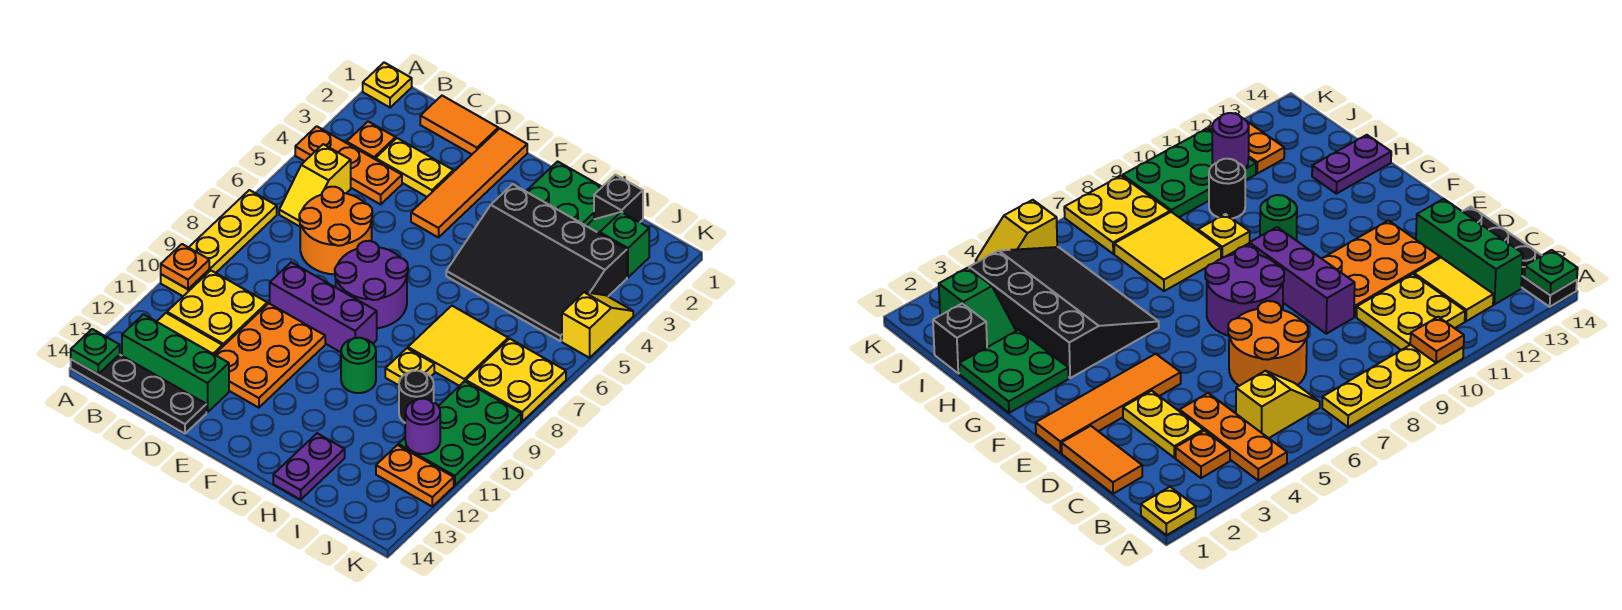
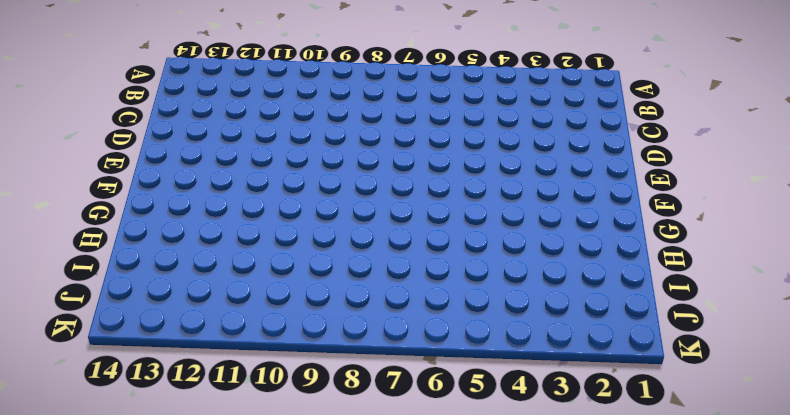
none -> yellow 1x1 plate [363,63,412,108]
none -> orange 1x3 plate [295,126,402,204]
none -> yellow 1x4 plate [161,190,277,296]
none -> black 1x4 plate [71,354,206,434]

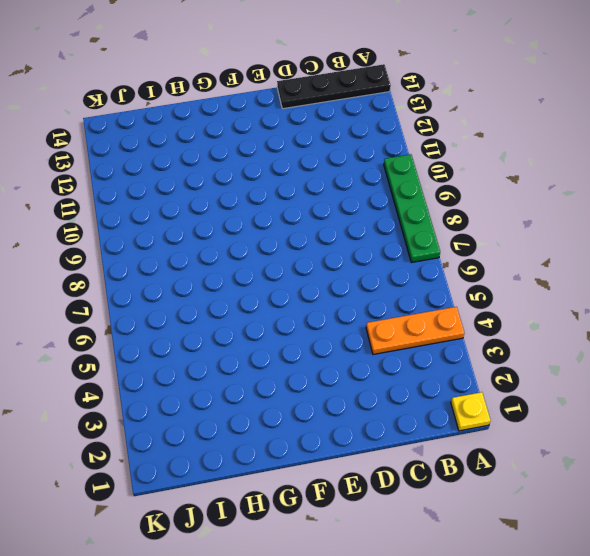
green 1x4 plate [384,154,440,263] -> yellow 1x4 plate [161,190,277,296]
none -> orange 1x1 plate [347,122,396,160]
none -> yellow 1x2 slope [279,144,351,227]
none -> yellow 2x2 plate [167,271,267,347]
none -> yellow 1x2 tile [157,313,222,355]

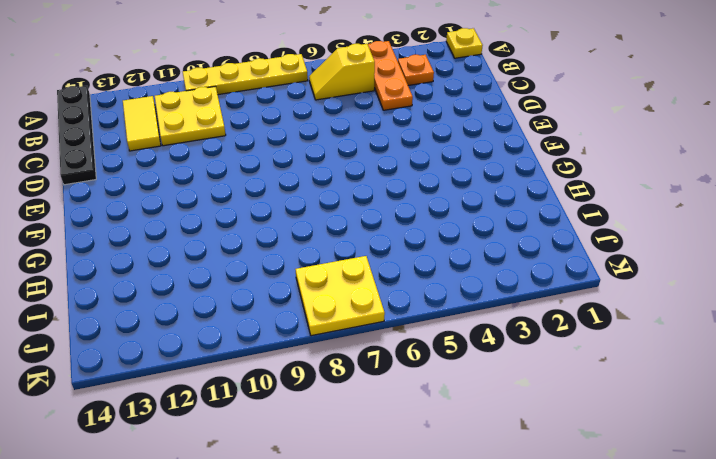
none -> green 1x3 brick [122,314,229,412]
none -> orange 1x2 tile [420,96,498,154]
none -> yellow 1x2 plate [376,138,453,197]
none -> orange 2x2 round brick [299,187,372,274]

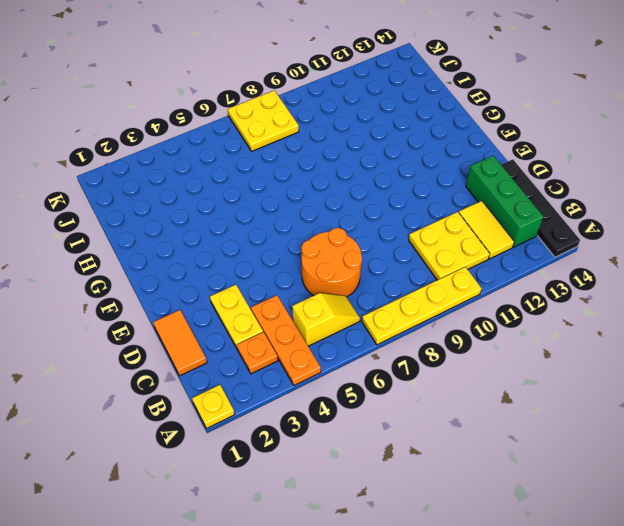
none -> purple 1x3 brick [270,262,377,352]
none -> orange 2x3 plate [215,303,325,408]
none -> orange 1x4 tile [411,128,527,238]
none -> purple 2x2 round brick [335,241,408,328]

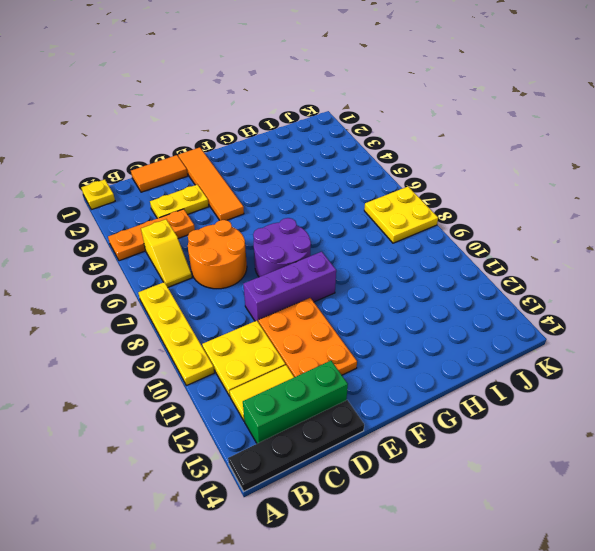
none -> orange 1x1 plate [347,122,396,160]
none -> green 2x2 plate [526,161,602,226]
none -> black 3x4 slope [446,184,627,341]
none -> green 1x1 round brick [341,338,376,393]

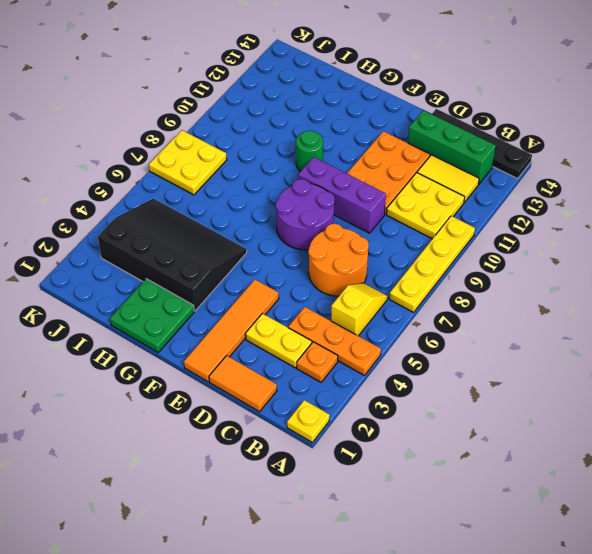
none -> yellow 2x2 tile [408,306,508,386]
none -> yellow 1x1 plate [385,348,434,385]
none -> purple 1x2 plate [273,433,345,500]
none -> black 1x1 brick [594,175,643,222]

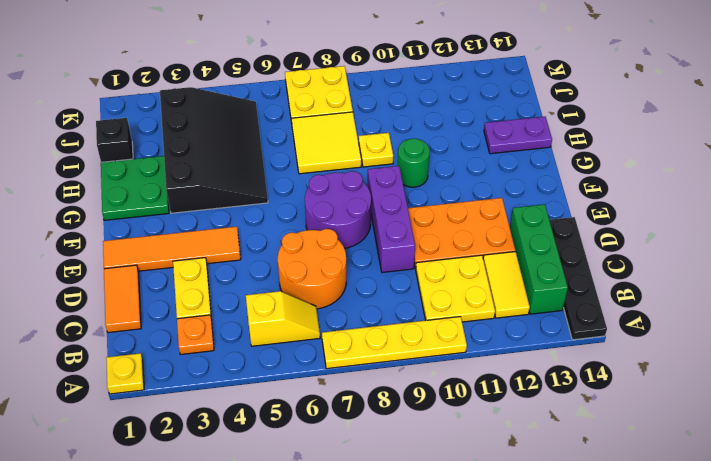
none -> orange 1x3 plate [295,126,402,204]
none -> green 1x2 slope [587,212,649,277]
none -> black 1x1 round brick [399,371,434,423]
none -> green 2x3 plate [398,381,521,485]

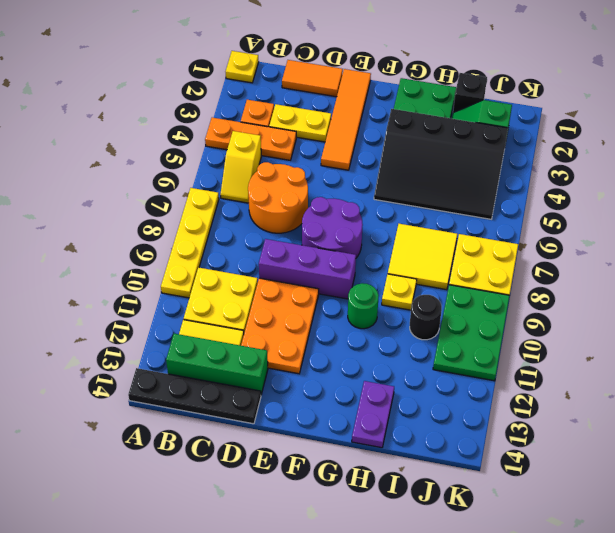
none -> orange 1x2 plate [376,445,454,507]
none -> yellow 1x2 slope [562,292,633,358]
none -> orange 1x1 plate [161,244,209,289]
none -> green 1x1 plate [71,329,120,374]

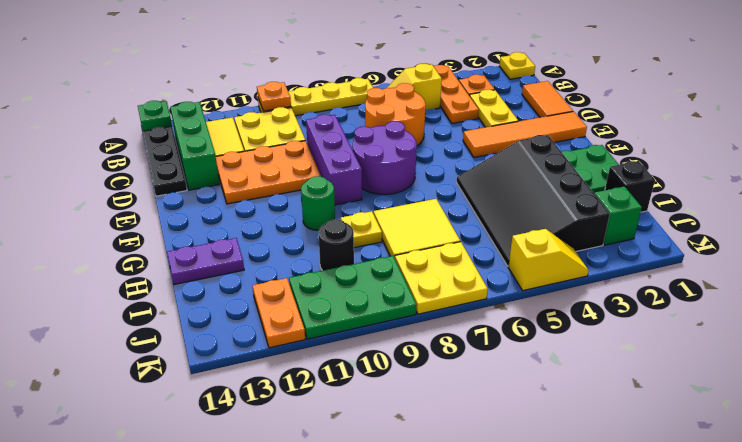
none -> purple 1x1 round brick [405,399,440,454]

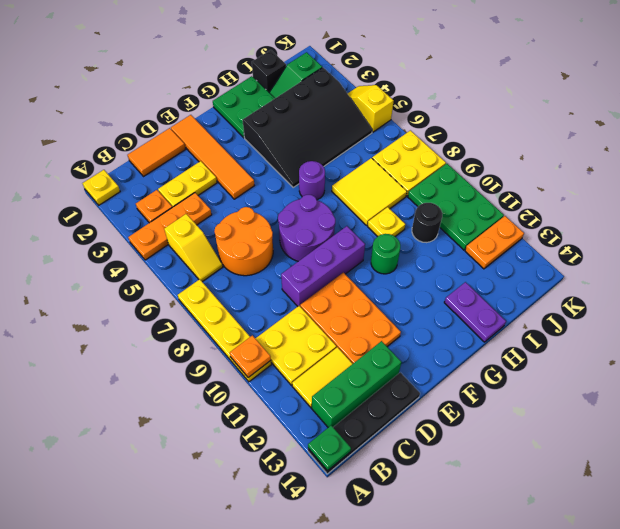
purple 1x1 round brick [299,161,325,200] -> purple 1x1 round brick moved to [405,399,440,454]

